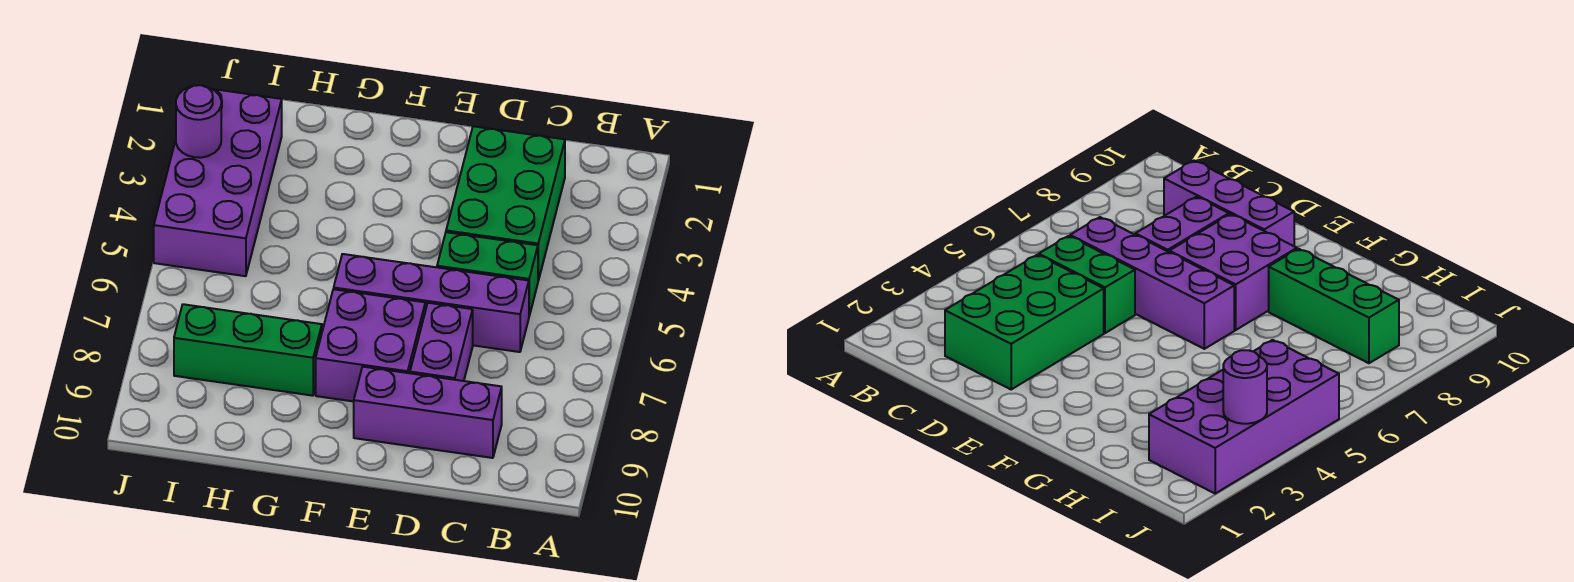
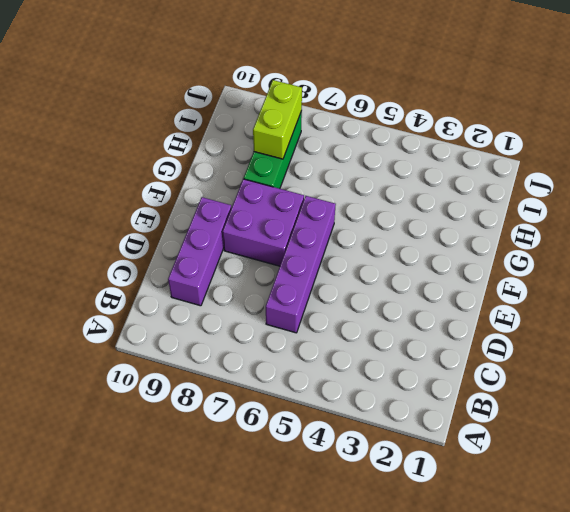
lime 1x2 brick [253,80,302,159] -> none
none -> green 2x3 brick [446,126,565,281]
none -> green 1x2 brick [437,232,538,316]

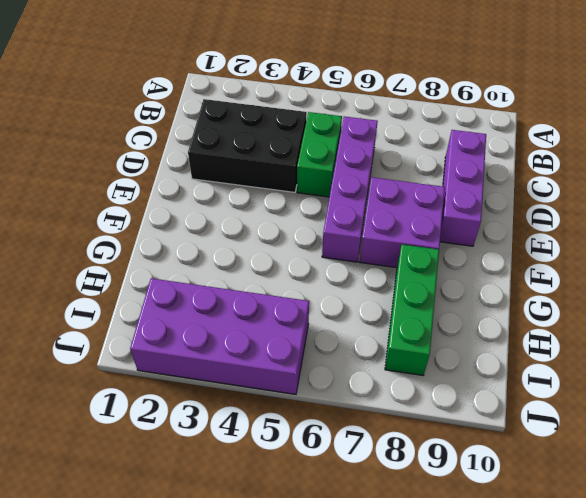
black 2x3 brick [188,99,307,192] -> green 2x3 brick [446,126,565,281]
none -> purple 1x2 brick [410,303,473,381]
none -> purple 1x1 round brick [176,85,221,158]

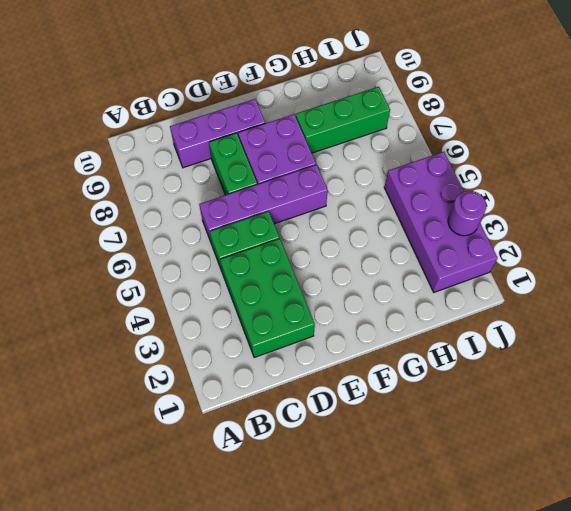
green 1x2 brick [209,133,257,195] -> purple 1x2 brick [410,303,473,381]

